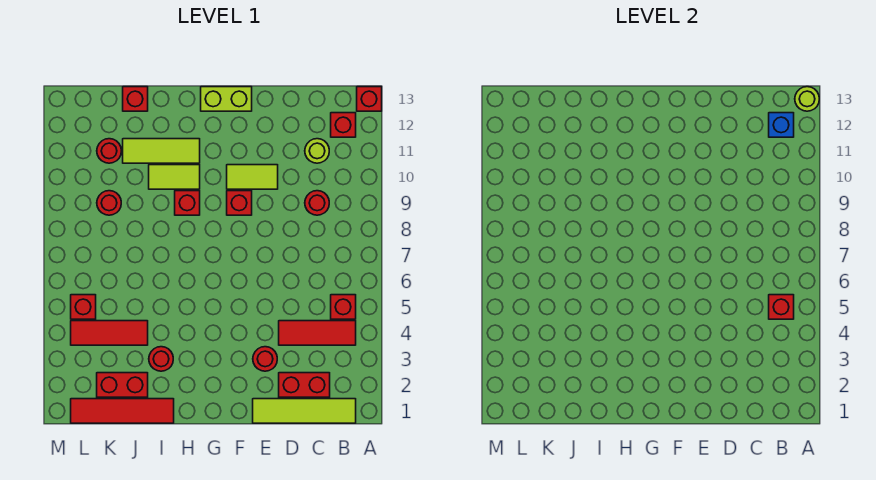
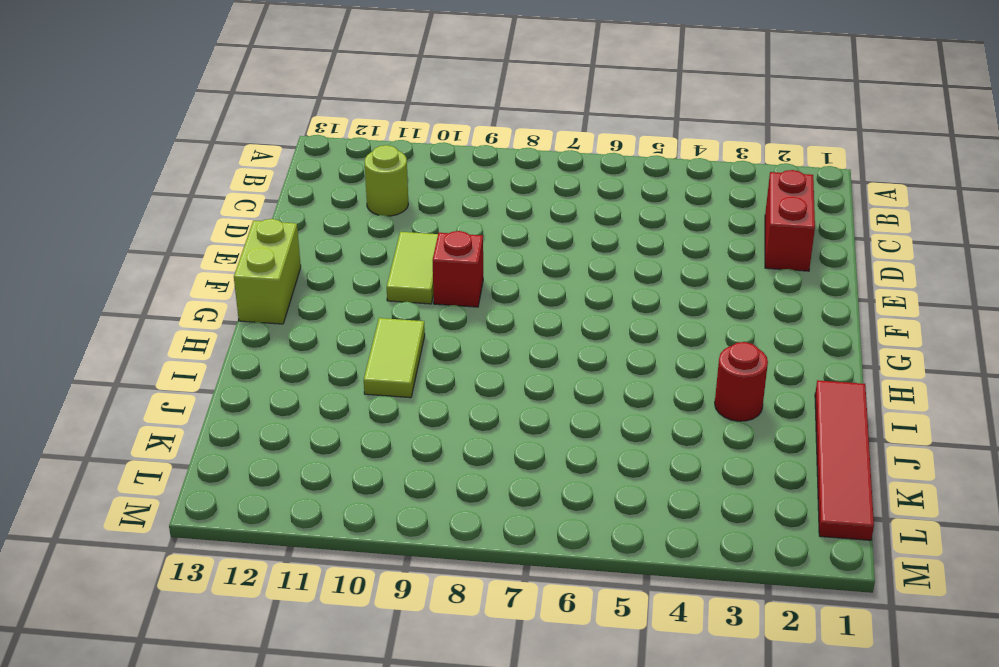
none -> red 1x1 brick [357,87,382,111]
none -> lime 1x4 tile [253,399,356,423]
none -> red 1x3 tile [279,321,356,345]

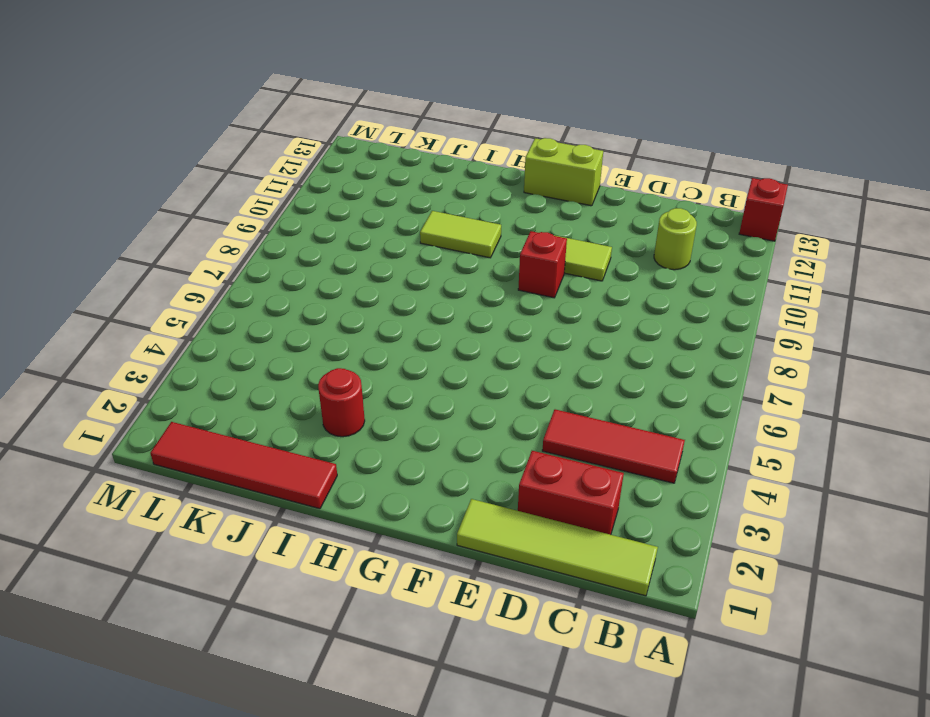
none -> red 1x1 brick [331,295,356,319]
none -> red 1x1 brick [331,113,356,137]
none -> red 1x1 round brick [305,191,329,215]

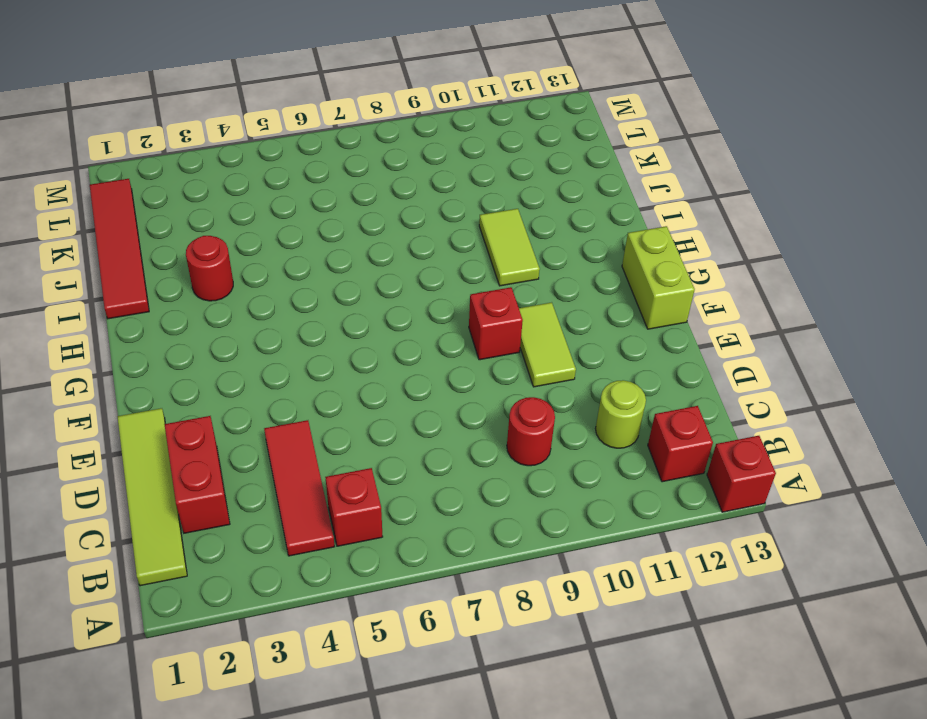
none -> red 1x1 round brick [253,347,277,371]
none -> red 1x1 brick [175,191,200,215]
none -> lime 1x3 tile [123,139,200,163]

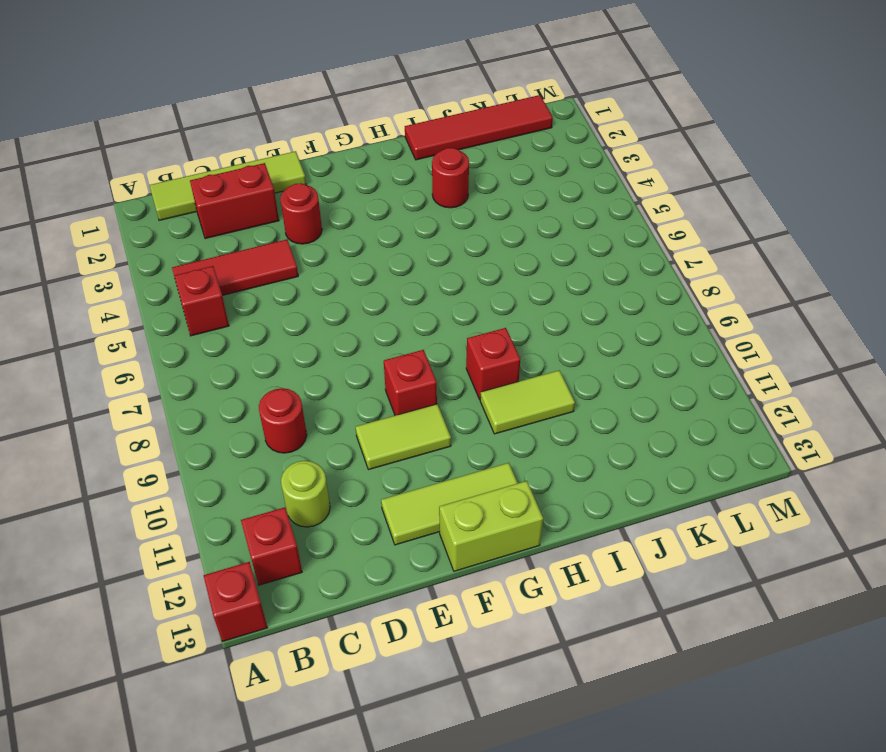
lime 1x3 tile [381,463,518,545] -> lime 1x3 tile moved to [123,139,200,163]
none -> red 1x2 brick [97,373,148,397]
none -> red 1x3 tile [71,321,148,345]
none -> red 1x1 brick [123,87,148,111]

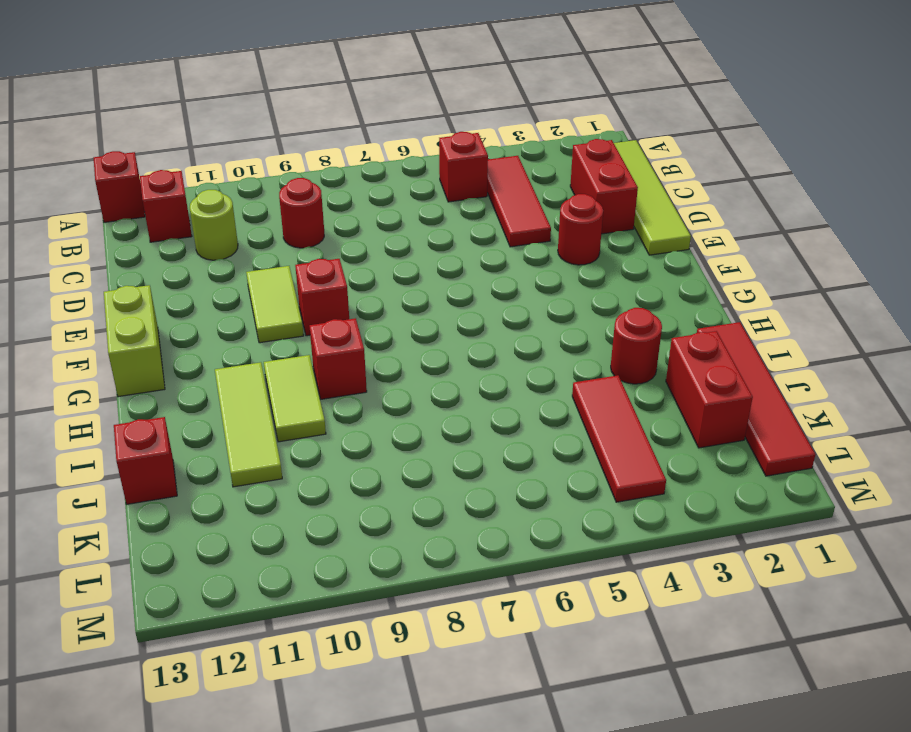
none -> red 1x1 round brick [97,191,121,215]
none -> red 1x1 round brick [97,139,121,163]
none -> red 1x1 brick [71,295,96,319]

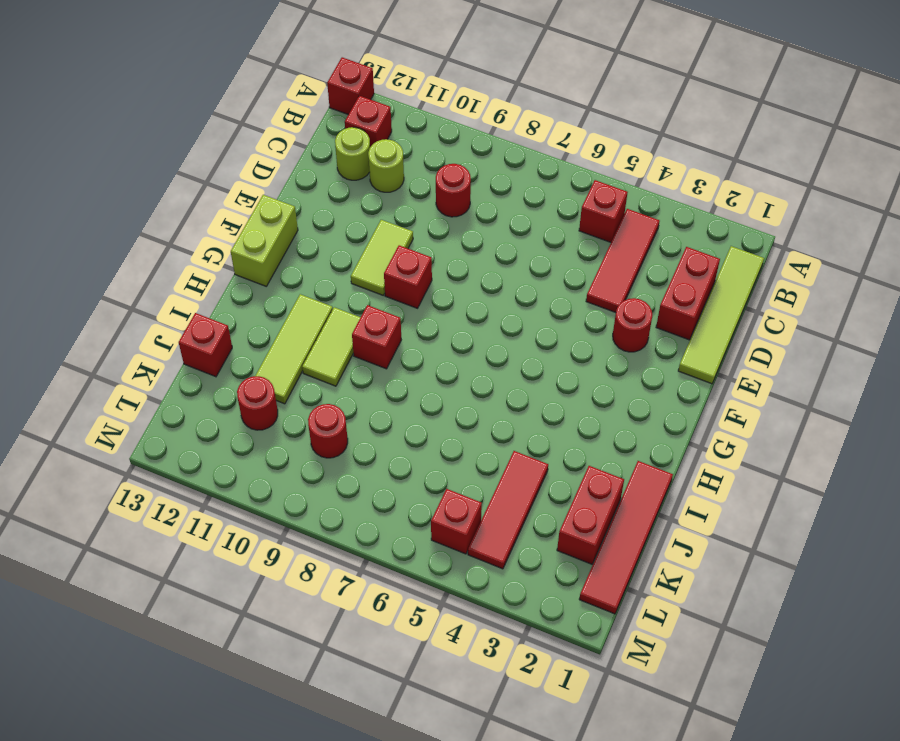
lime 1x1 round brick [335,127,370,180] -> lime 1x1 round brick moved to [795,87,819,111]
none -> red 1x1 round brick [149,347,173,371]
none -> red 1x1 brick [769,295,794,319]
none -> blue 1x1 brick [769,113,794,137]

